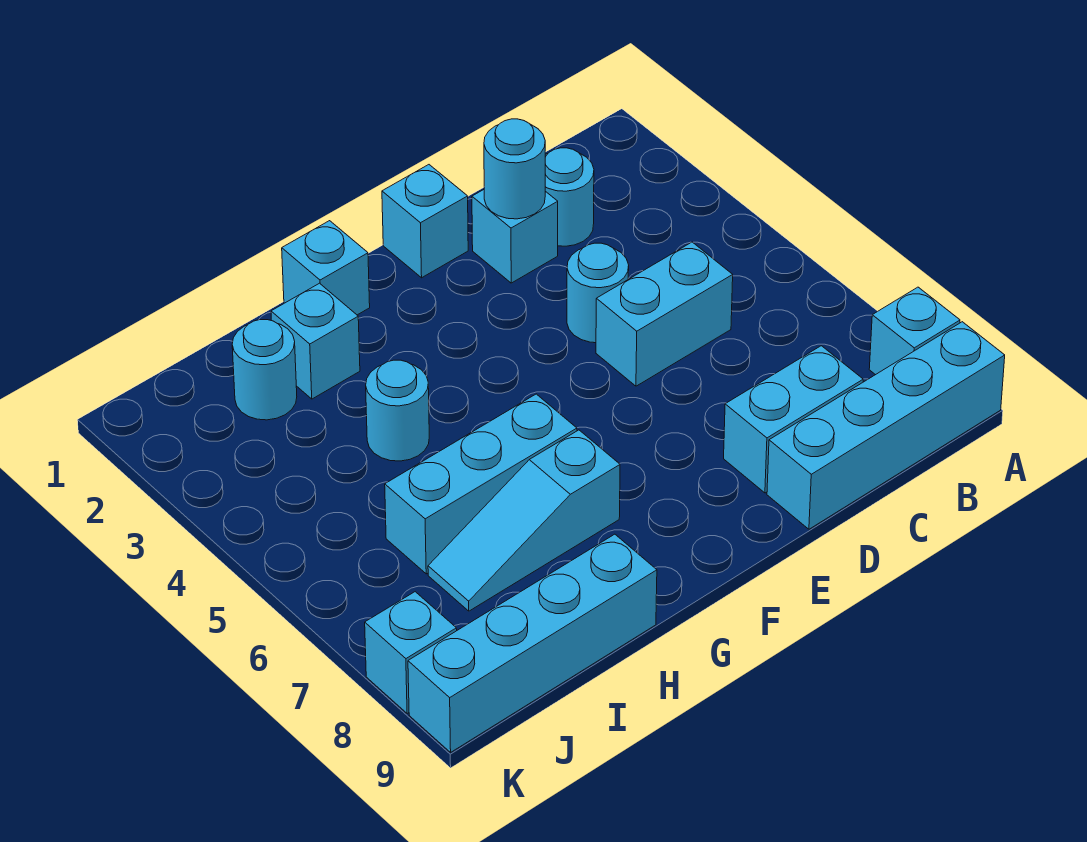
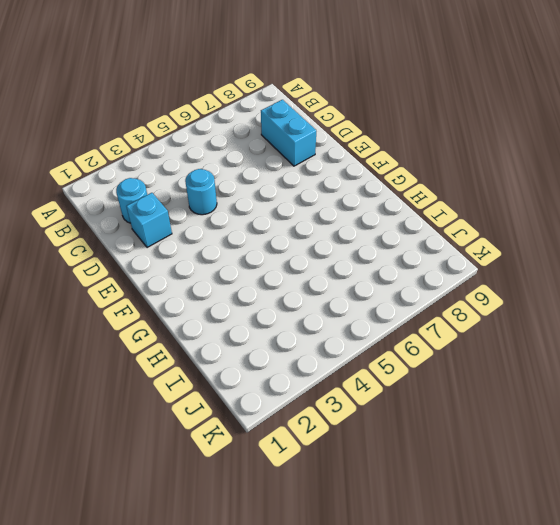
none -> cyan 1x1 brick [869,287,960,375]
none -> cyan 1x4 brick [767,322,1005,529]
none -> cyan 1x2 brick [596,242,733,386]

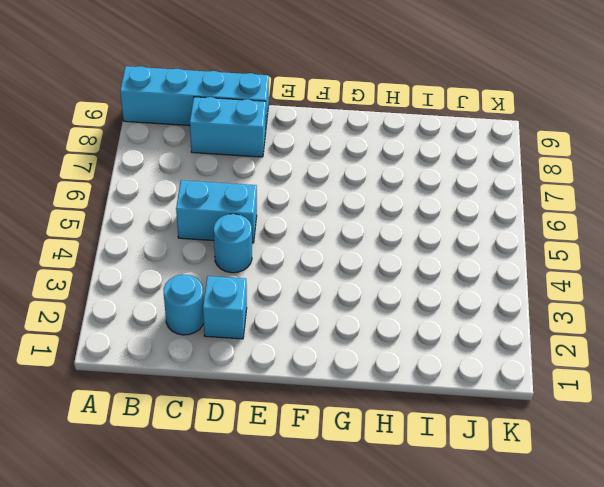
none -> cyan 1x1 brick [869,287,960,375]
none -> cyan 1x1 brick [382,165,468,278]
none -> cyan 1x1 brick [282,221,370,315]

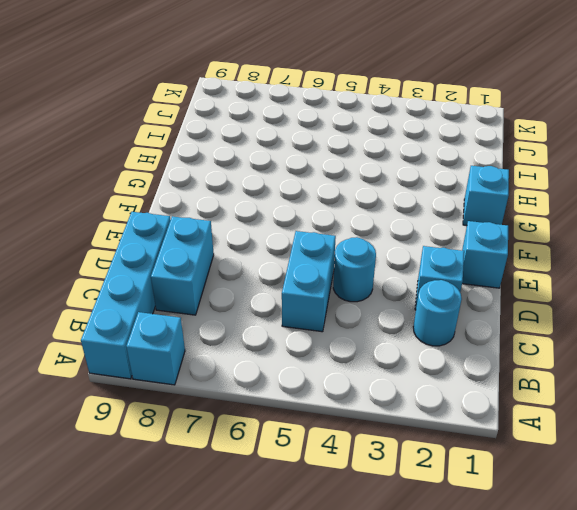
none -> cyan 1x3 brick [385,394,577,574]
none -> cyan 1x3 slope [428,430,620,611]
none -> cyan 1x1 brick [271,283,360,399]

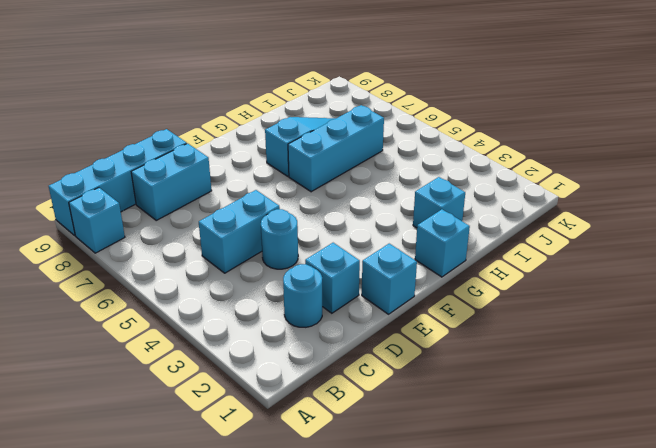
none -> cyan 1x1 round brick [366,360,429,461]
none -> cyan 1x4 brick [408,534,657,752]
none -> cyan 1x1 round brick [232,320,297,420]

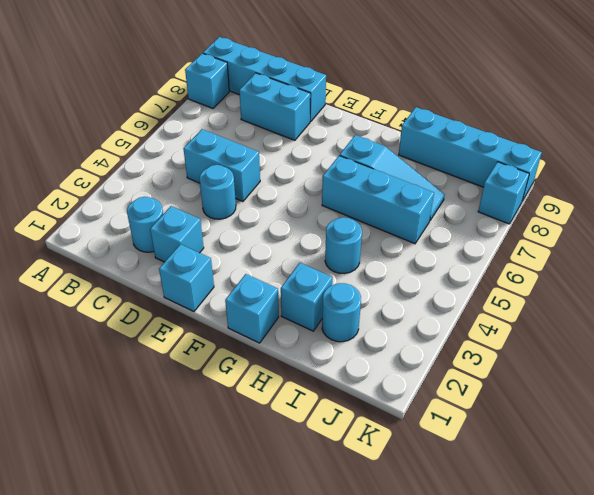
none -> cyan 1x1 round brick [484,119,545,219]

